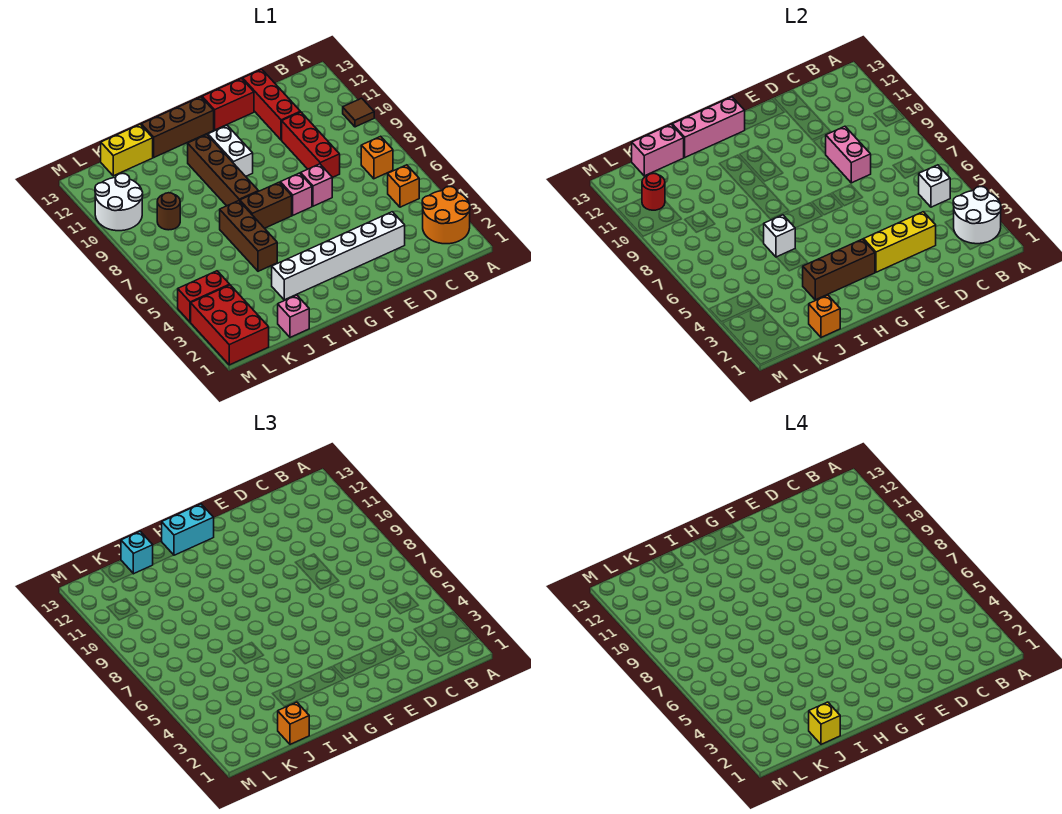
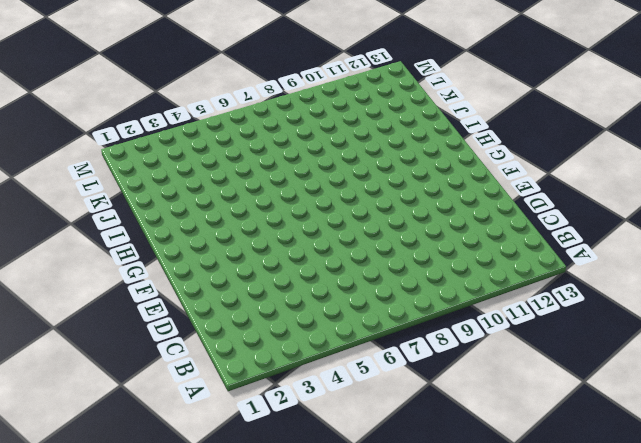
none -> orange 2x2 round brick [422,187,470,244]
none -> brown 1x1 tile [343,98,374,127]
none -> orange 1x1 brick [388,165,419,207]
none -> orange 1x1 brick [361,136,393,179]

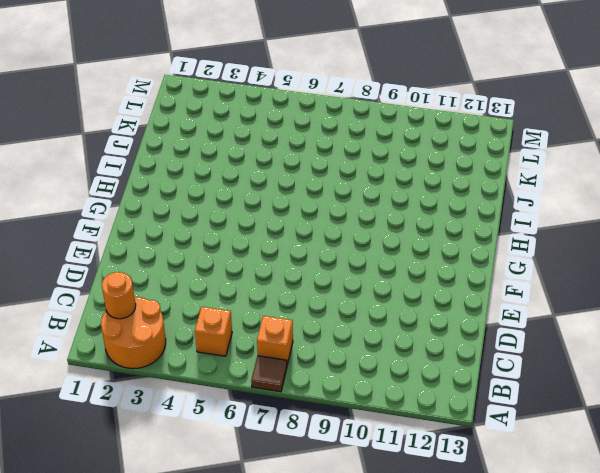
brown 1x1 tile [251,356,287,392] -> brown 1x1 tile moved to [343,98,374,127]
orange 1x1 round brick [102,272,136,319] -> white 2x2 round brick [953,187,1001,244]
none -> white 1x6 brick [272,212,405,300]
none -> red 1x3 brick [282,112,340,178]
none -> red 1x3 brick [243,69,300,140]
none -> pink 1x1 brick [301,164,332,206]

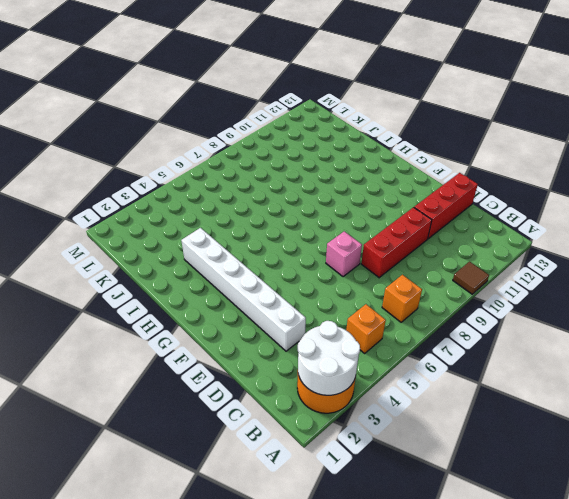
none -> red 1x2 brick [202,79,254,130]
none -> pink 1x1 brick [280,173,312,215]
none -> brown 1x2 brick [240,182,292,228]
none -> white 1x2 brick [208,126,253,176]

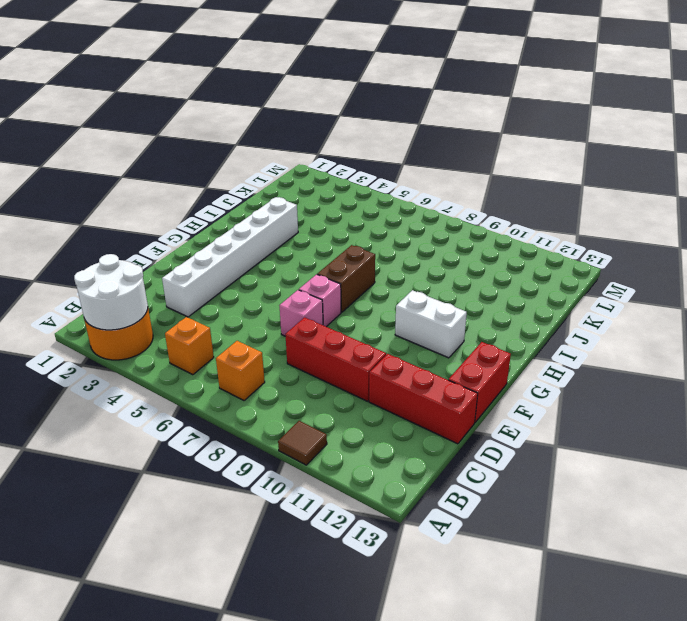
none -> brown 1x3 brick [141,97,214,157]
none -> brown 1x4 brick [188,135,259,206]
none -> brown 1x3 brick [220,201,277,271]
none -> pink 1x1 brick [278,295,309,337]

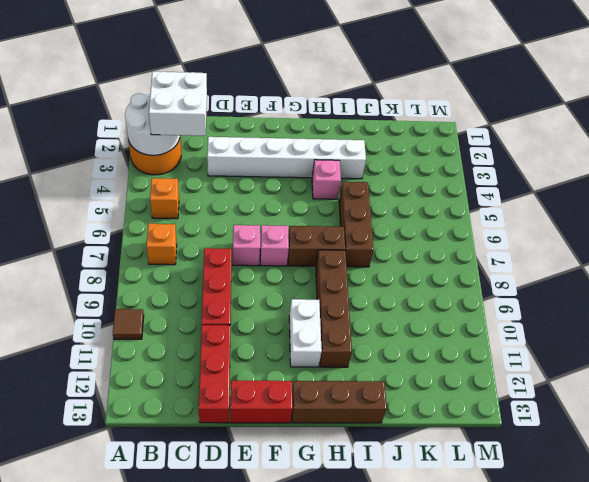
white 2x2 brick [149,71,207,136] -> none
pink 1x1 brick [312,160,341,199] -> pink 1x1 brick moved to [278,295,309,337]
none -> yellow 1x2 brick [101,124,153,176]
none -> brown 1x1 round brick [157,193,180,230]
none -> red 2x3 brick [191,285,269,365]
none -> red 1x2 brick [178,271,230,322]

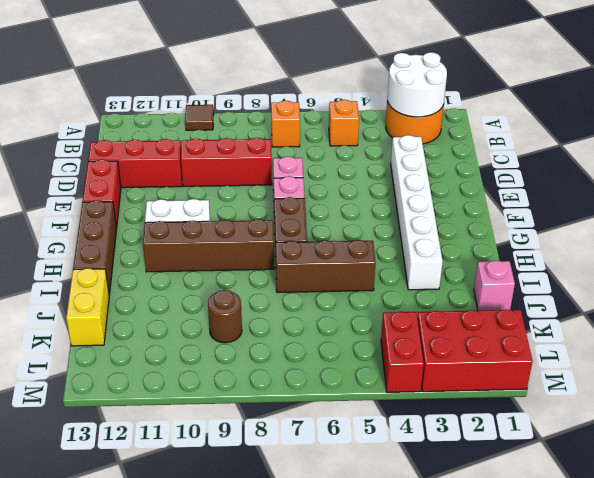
none -> white 2x2 round brick [95,173,143,231]
none -> white 1x1 brick [919,165,950,207]
none -> yellow 1x3 brick [864,212,936,272]
none -> pink 1x2 brick [825,126,871,183]

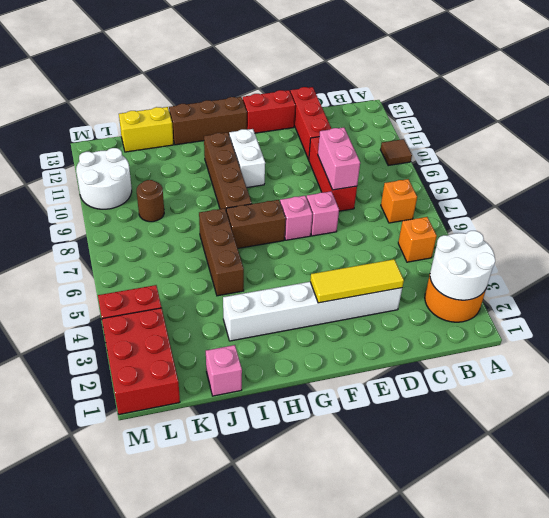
yellow 1x3 tile [310,259,404,303] -> yellow 1x3 brick [864,212,936,272]
none -> white 1x1 brick [919,165,950,207]
none -> brown 1x3 brick [803,239,875,300]
none -> pink 1x3 brick [672,97,745,157]
none -> white 1x1 brick [764,215,795,257]

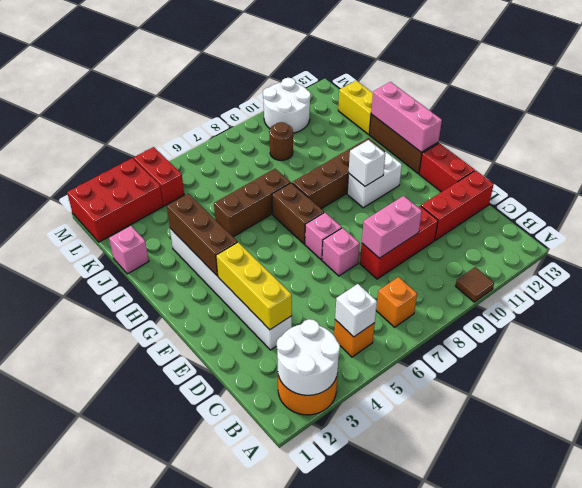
white 1x1 brick [349,140,385,186] -> white 1x1 brick moved to [764,215,795,257]
none -> orange 1x1 brick [809,295,840,337]
none -> pink 1x2 brick [632,124,684,176]
none -> red 1x1 round brick [642,173,665,210]
none -> cyan 1x2 brick [162,504,214,555]

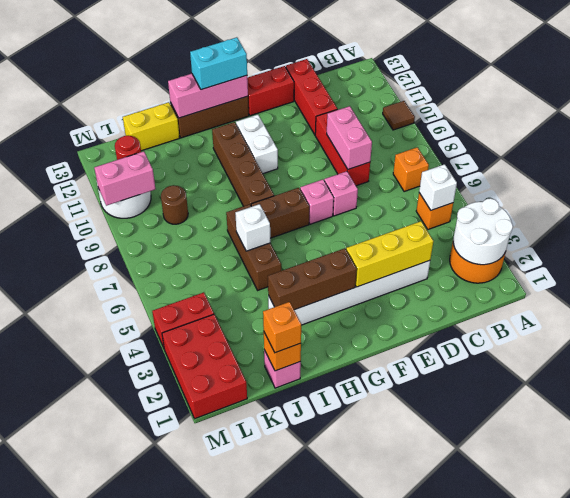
pink 1x2 brick [94,151,155,206] -> pink 1x2 brick moved to [632,124,684,176]
none -> cyan 1x1 brick [121,531,153,574]
none -> yellow 1x1 brick [809,702,840,744]

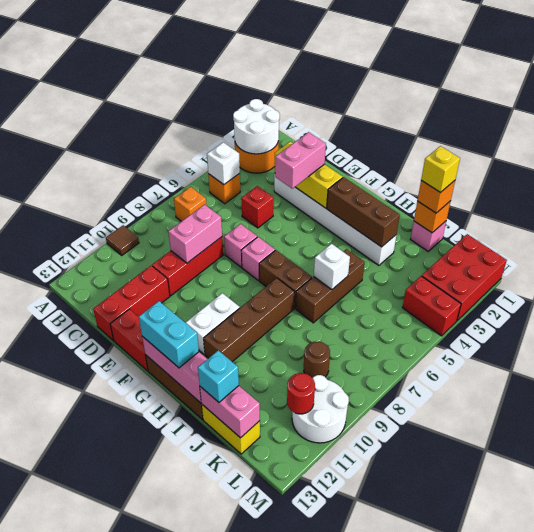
red 1x1 brick [241,186,274,228] -> none
pink 1x2 brick [275,132,326,189] -> none

